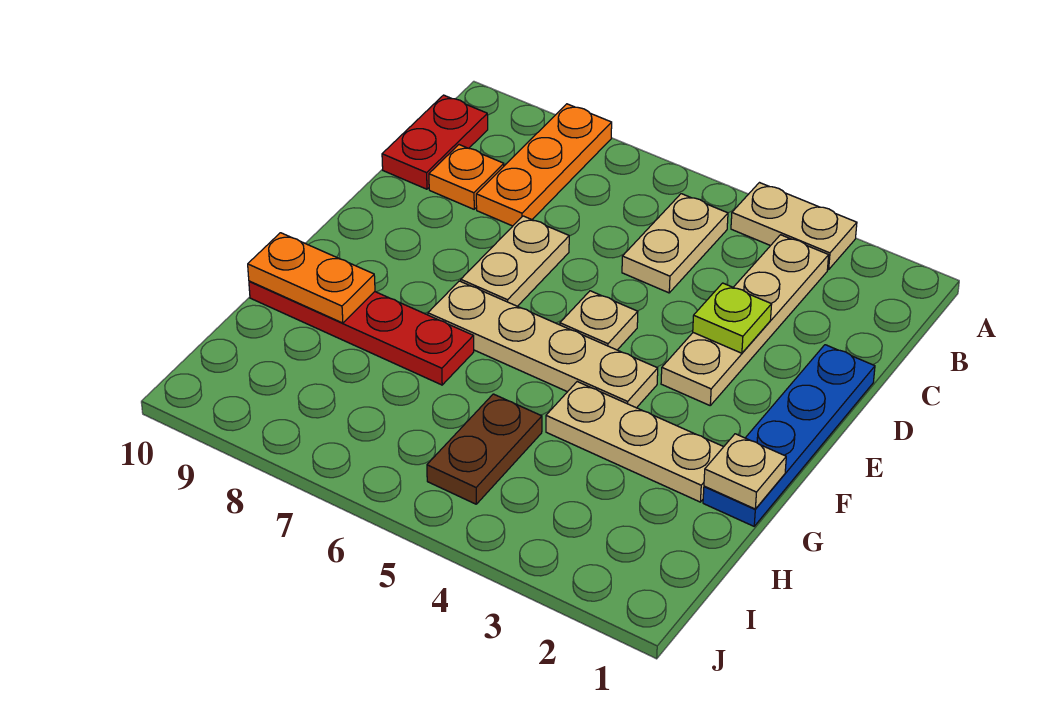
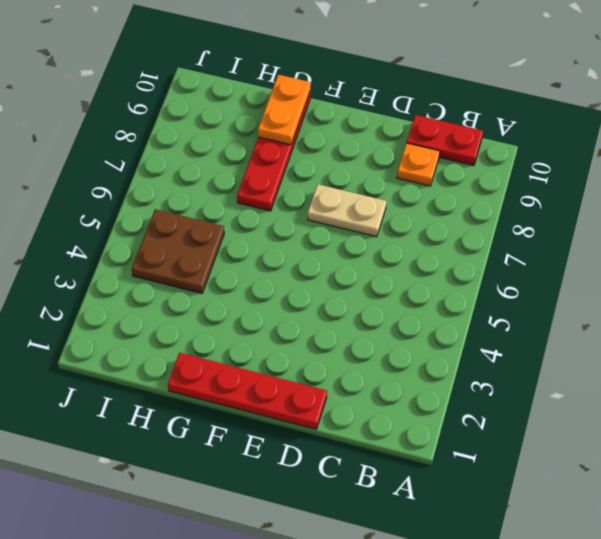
red 1x4 plate [168,353,327,429] -> blue 1x4 plate [703,345,875,526]
brown 2x2 plate [132,209,224,293] -> brown 1x2 plate [427,394,542,504]
none -> tan 1x2 plate [731,183,857,270]
none -> orange 1x3 plate [476,104,612,226]
none -> tan 1x4 plate [661,235,829,405]

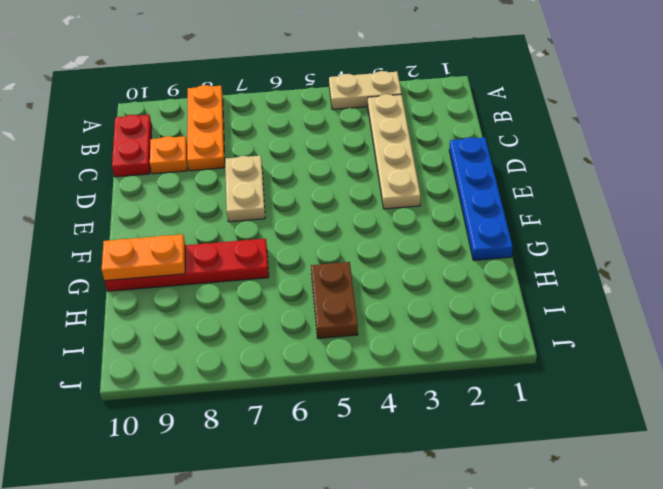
none -> tan 1x2 plate [622,194,728,293]
none -> tan 1x1 plate [560,291,638,350]
none -> tan 1x4 plate [428,281,658,408]

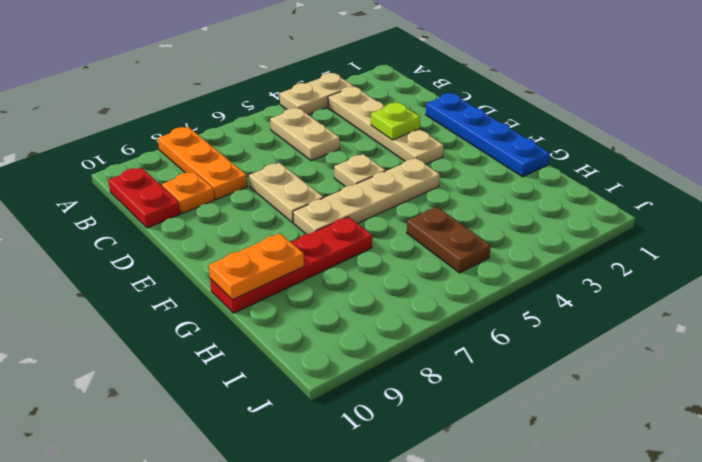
none -> tan 1x3 plate [546,382,723,502]
none -> tan 1x1 plate [704,434,786,509]

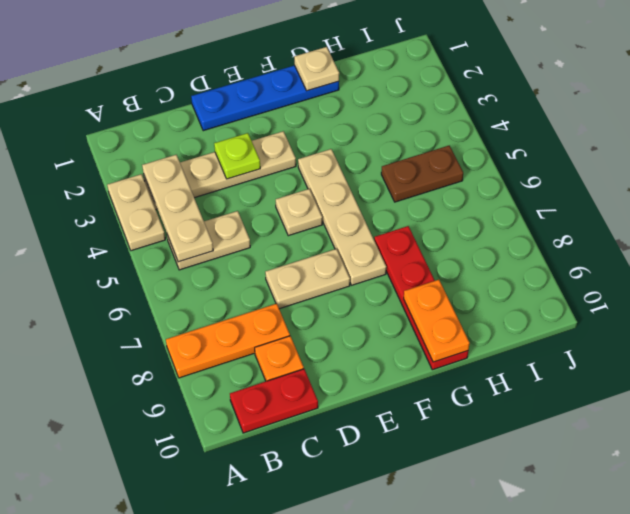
tan 1x3 plate [142,155,213,262] -> tan 1x3 plate moved to [546,382,723,502]

